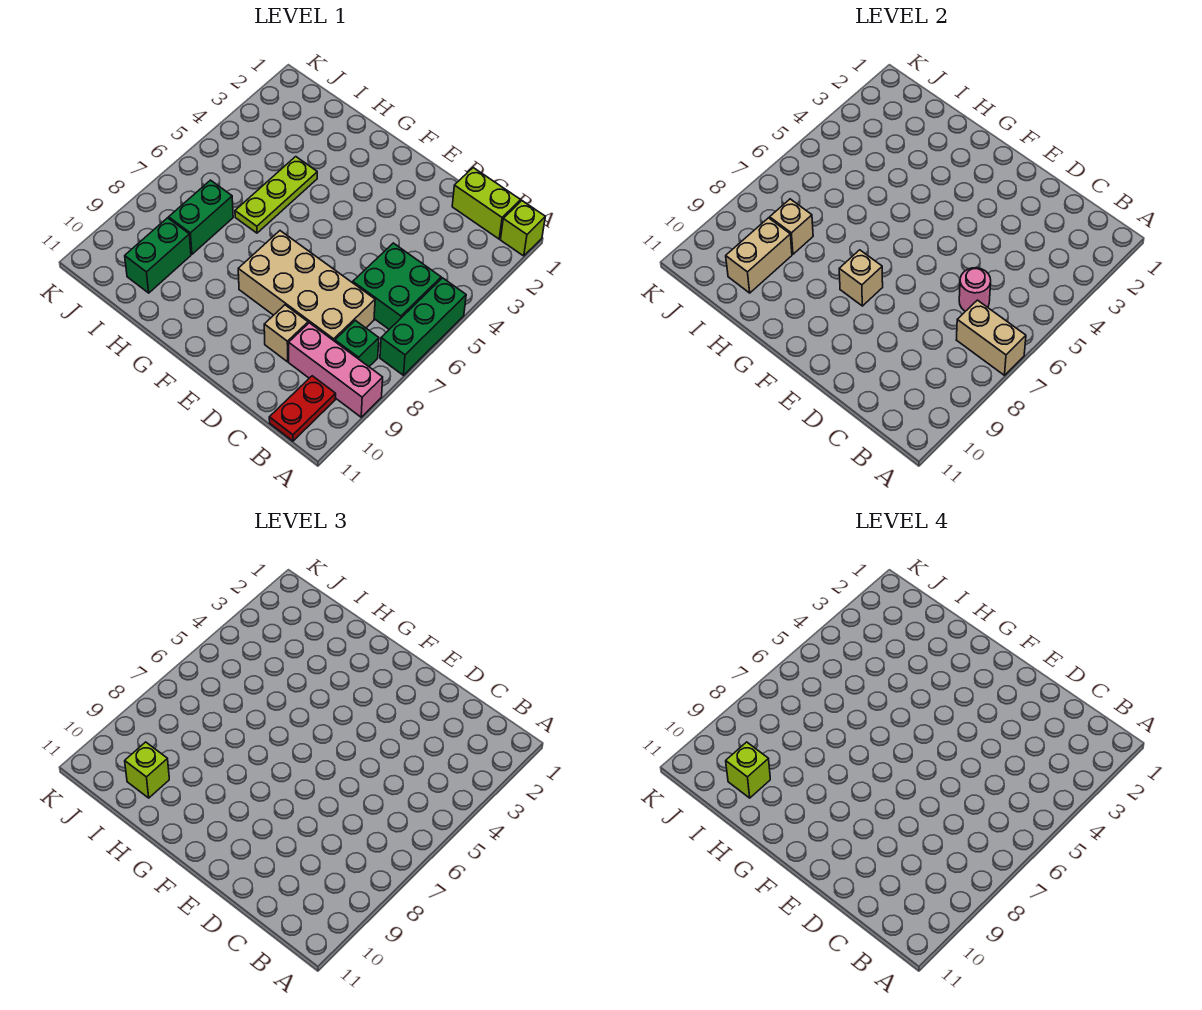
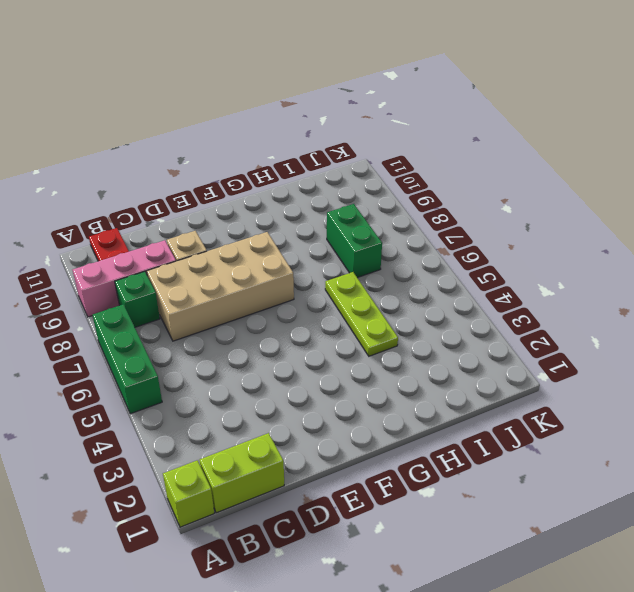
none -> green 2x2 brick [353,243,441,329]
none -> green 1x2 brick [125,218,191,293]
none -> tan 1x2 brick [956,300,1026,375]

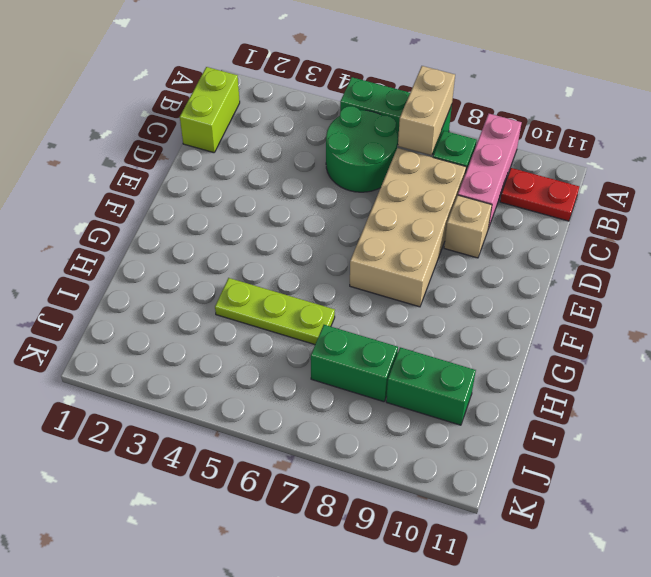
green 2x2 round brick [326,106,398,192] -> green 2x2 brick [353,243,441,329]
none -> lime 1x1 brick [501,201,545,256]
none -> pink 1x1 round brick [959,268,991,311]
none -> tan 1x1 brick [839,250,883,306]

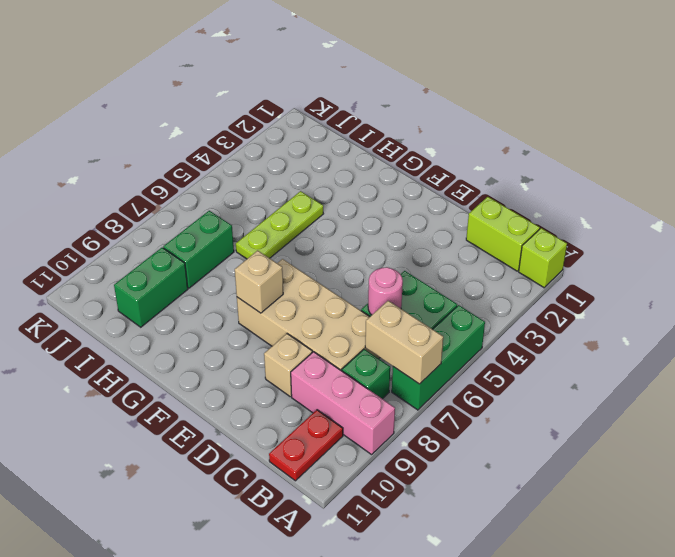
none -> tan 1x1 brick [770,199,813,254]
none -> tan 1x2 brick [726,218,792,293]
none -> lime 1x1 brick [125,742,169,798]

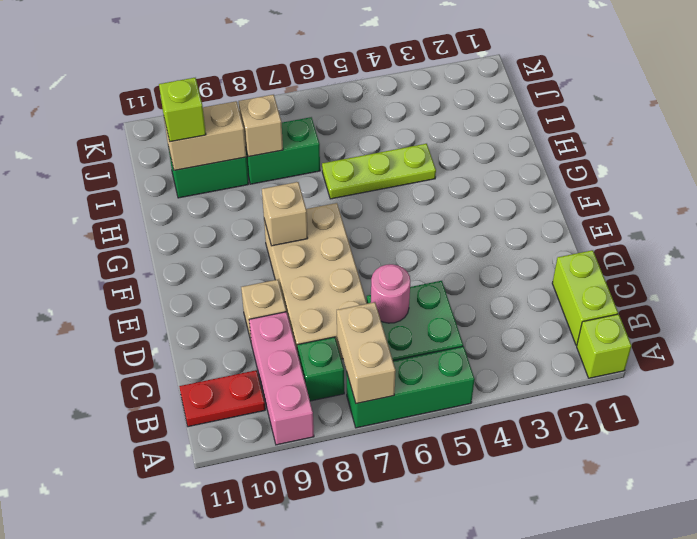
none -> lime 1x1 brick [726,742,770,798]

